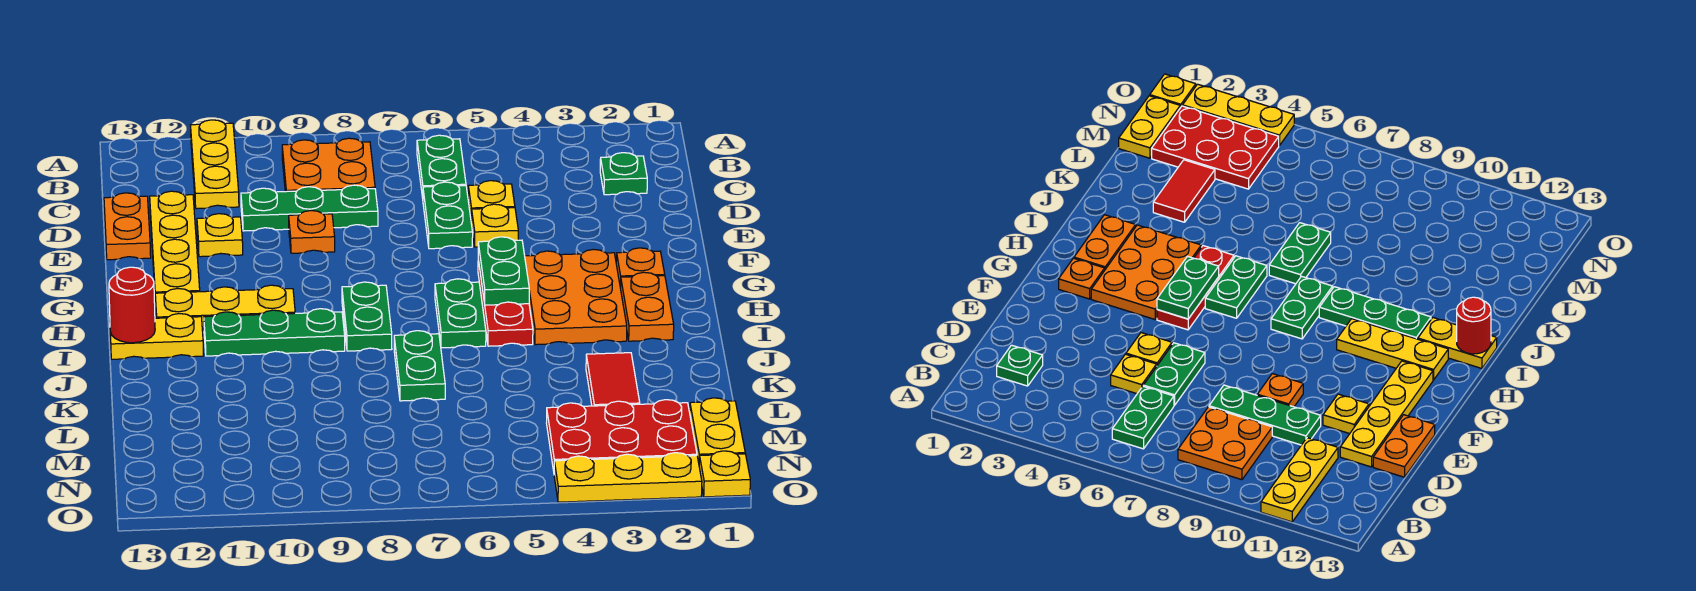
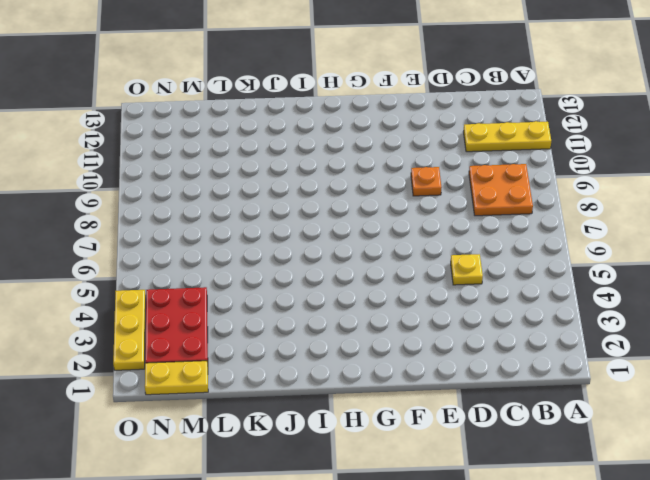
none -> green 1x2 plate [417,135,466,198]
none -> green 1x1 plate [600,153,647,195]
none -> green 1x2 plate [423,182,473,249]

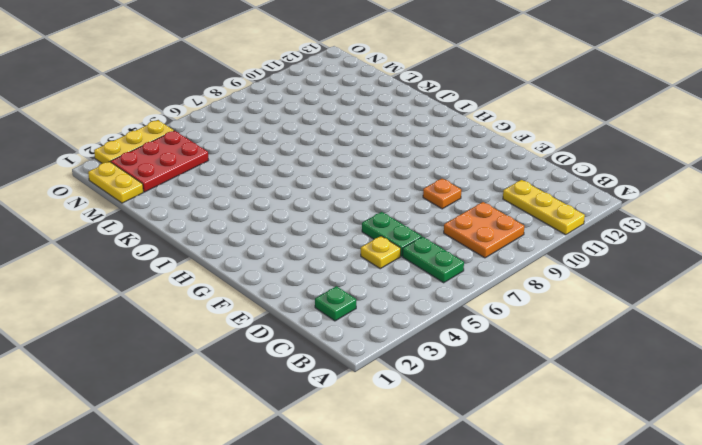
none -> green 1x3 plate [241,185,378,231]
none -> yellow 1x4 plate [150,191,200,305]
none -> orange 1x2 plate [104,193,151,260]

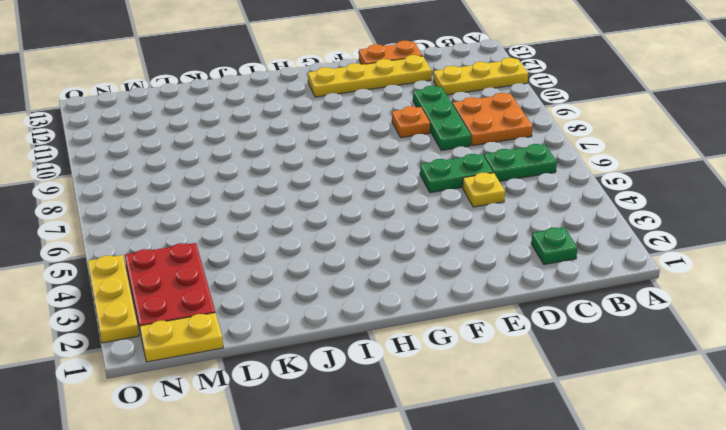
none -> yellow 1x1 plate [472,204,518,247]
none -> yellow 1x1 plate [197,214,243,257]
none -> orange 1x1 plate [616,248,665,288]

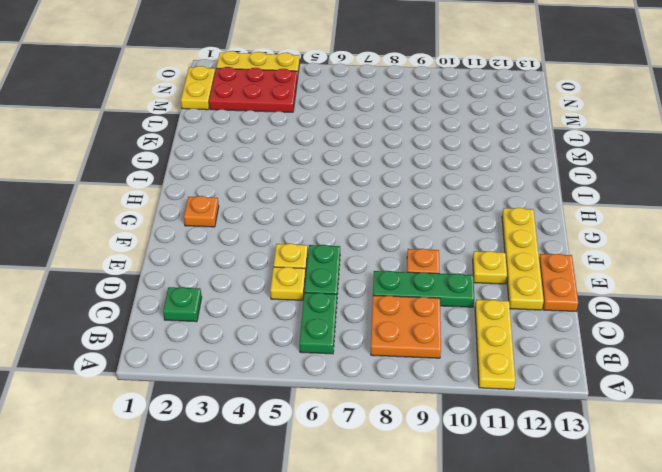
none -> orange 2x3 plate [525,249,627,345]
none -> red 1x3 plate [478,260,533,346]
none -> orange 1x2 plate [621,272,674,341]

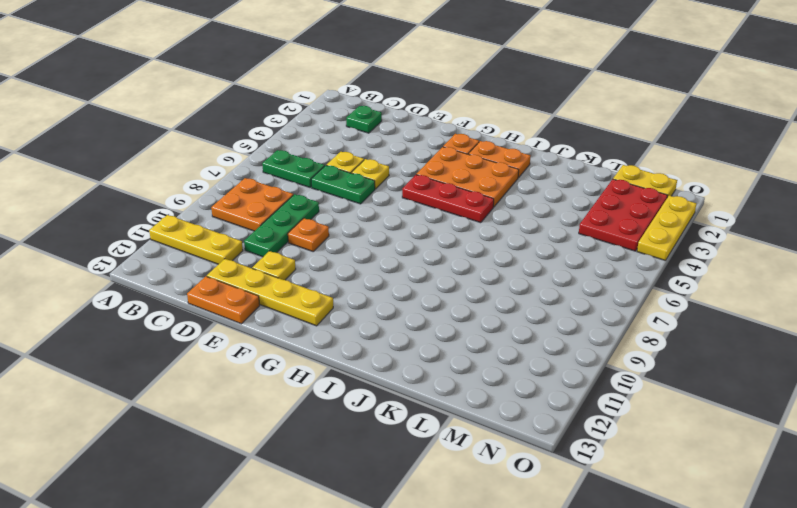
none -> green 1x2 plate [435,279,486,348]
none -> green 1x2 plate [342,282,392,351]
none -> yellow 1x3 plate [155,285,295,331]

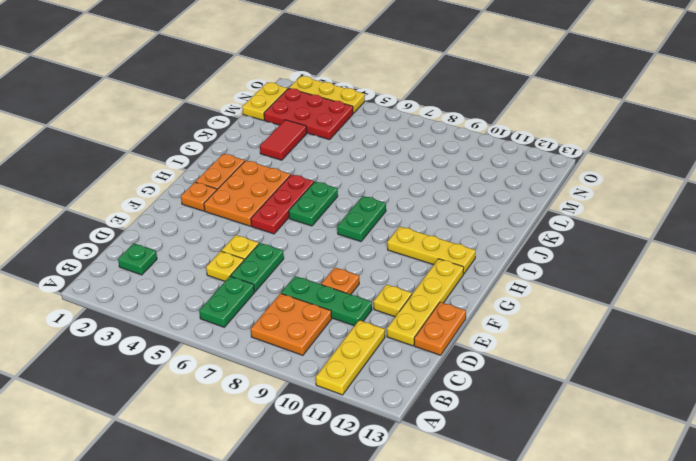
none -> green 1x3 plate [204,309,345,356]
none -> yellow 1x2 plate [110,314,203,359]
none -> green 1x2 plate [394,331,445,401]

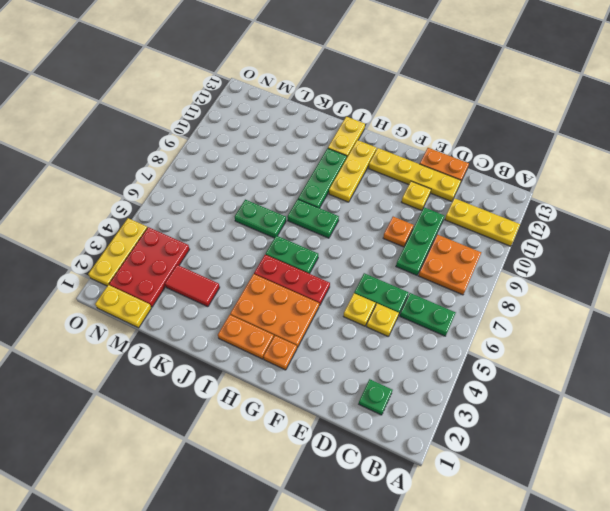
none -> yellow 1x1 plate [699,451,750,497]
none -> green 1x2 plate [478,237,529,305]
none -> red 1x1 round brick [109,267,155,343]

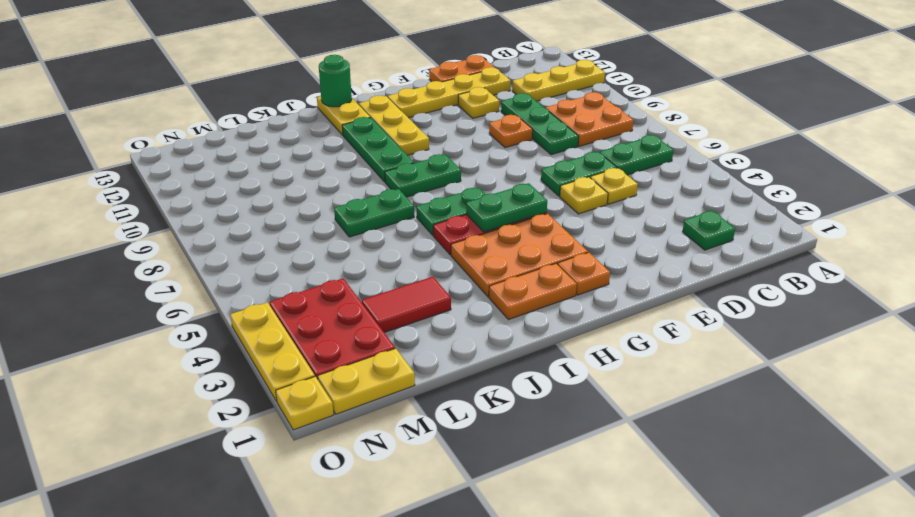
green 1x1 round brick [319,55,352,107] -> red 1x1 round brick [109,267,155,343]

